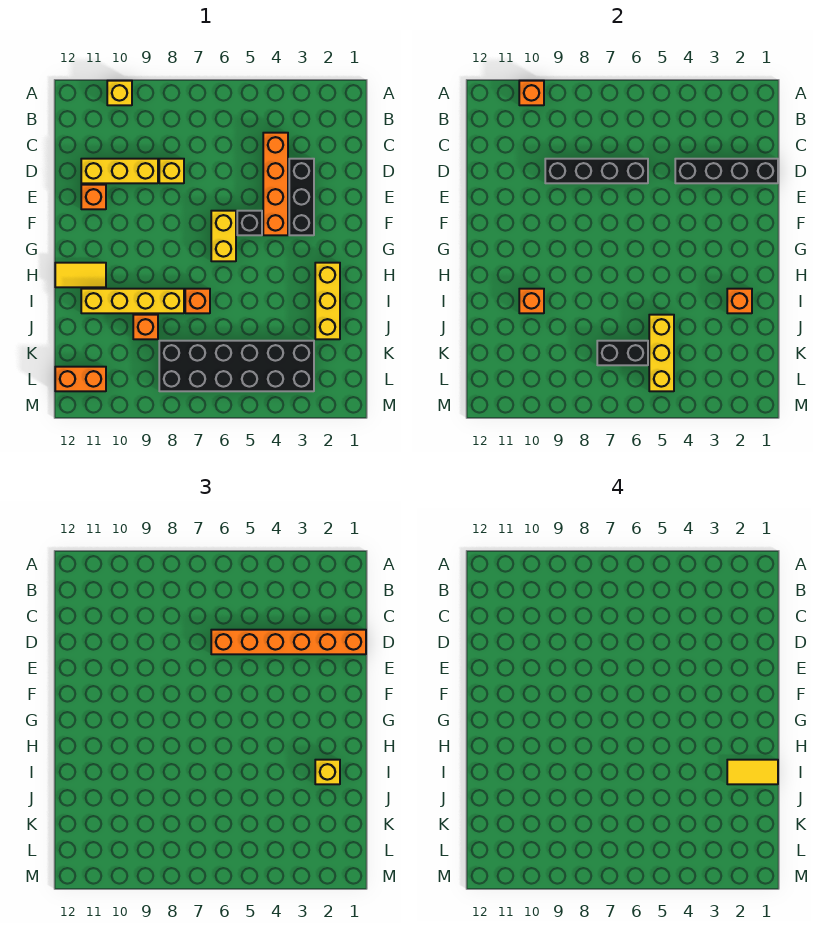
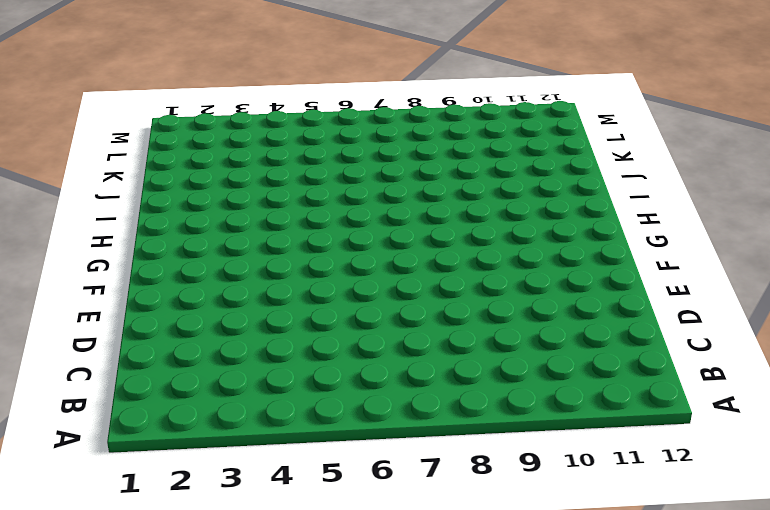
none -> yellow 1x1 brick [107,81,132,105]
none -> orange 1x4 brick [263,133,288,235]
none -> black 1x3 brick [289,159,314,235]

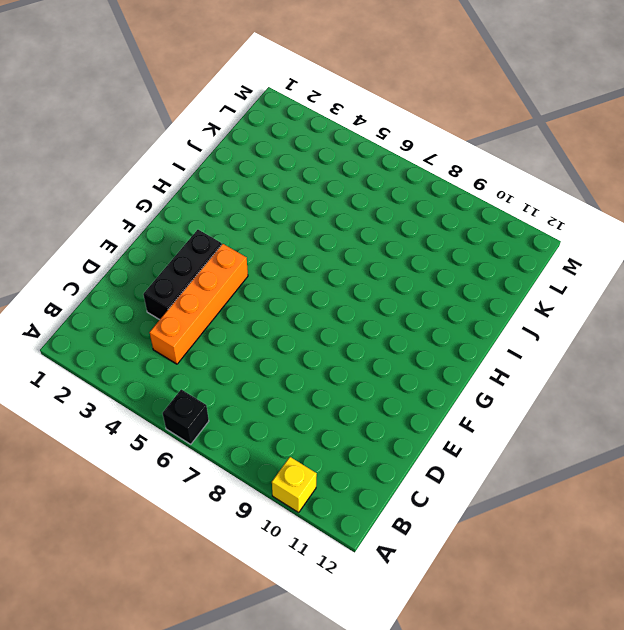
black 1x1 brick [163,389,209,444] -> black 1x1 brick moved to [237,211,262,235]
none -> yellow 1x1 brick [159,159,184,183]
none -> yellow 1x3 brick [81,159,158,183]
none -> orange 1x1 brick [81,185,106,209]

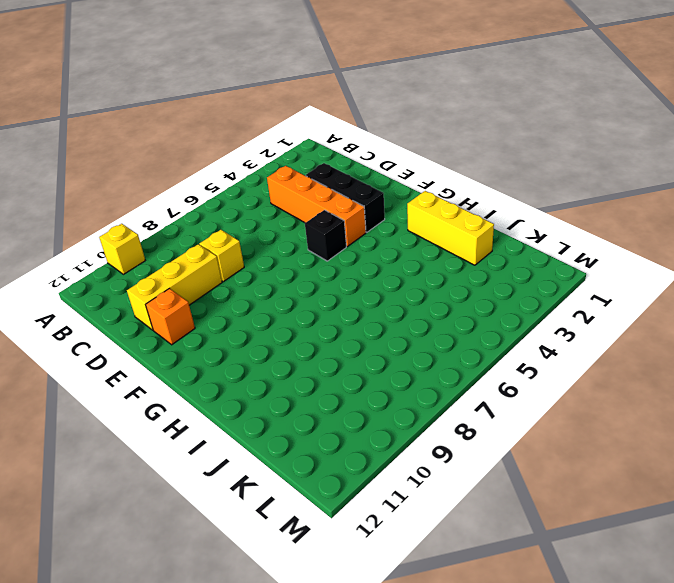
none -> yellow 1x2 brick [211,211,236,261]
none -> yellow 1x2 tile [55,263,106,287]
none -> orange 1x1 brick [185,289,210,313]

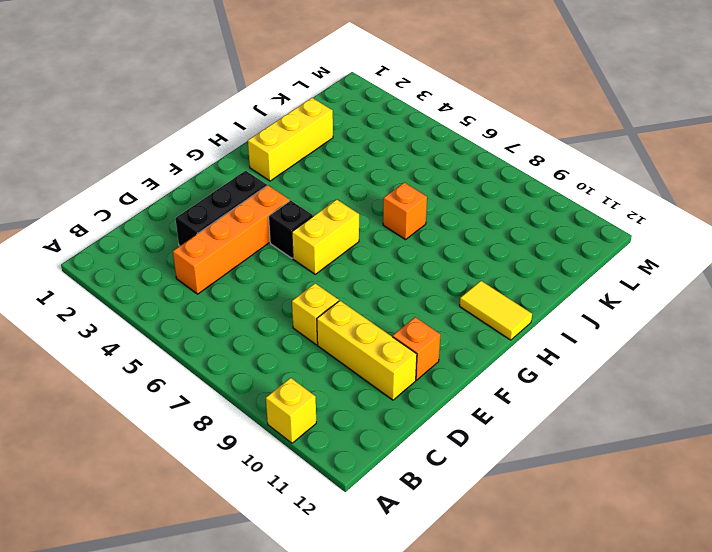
none -> yellow 1x4 brick [81,289,184,313]
none -> orange 1x1 brick [133,315,158,339]
none -> black 2x6 brick [159,341,314,391]

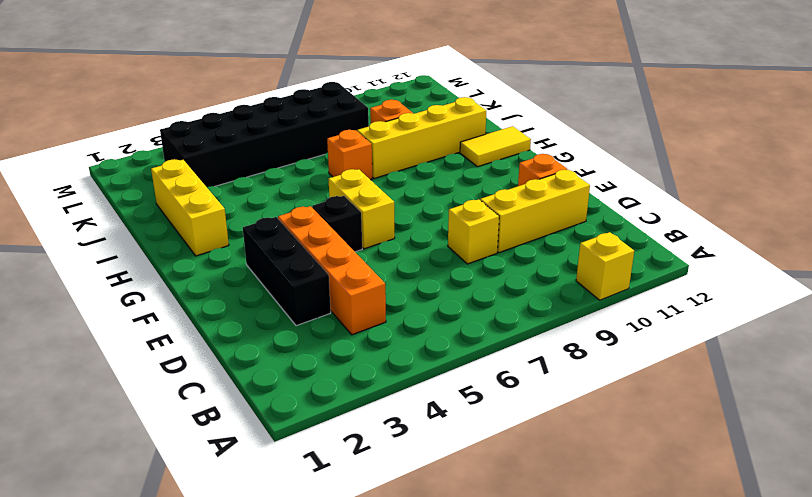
none -> orange 1x2 brick [55,367,106,391]
none -> orange 1x1 brick [519,81,544,105]
none -> black 1x4 brick [675,159,778,183]

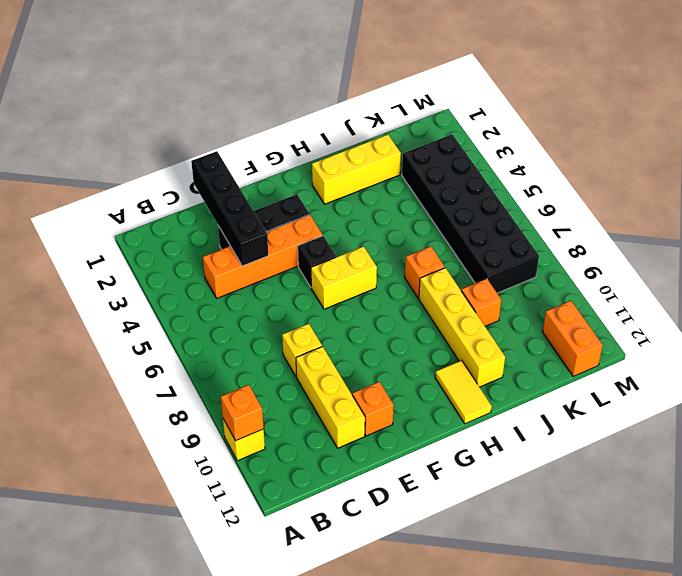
none -> black 1x4 brick [545,159,648,183]
none -> orange 1x1 brick [727,289,752,313]
none -> orange 1x1 brick [519,289,544,313]

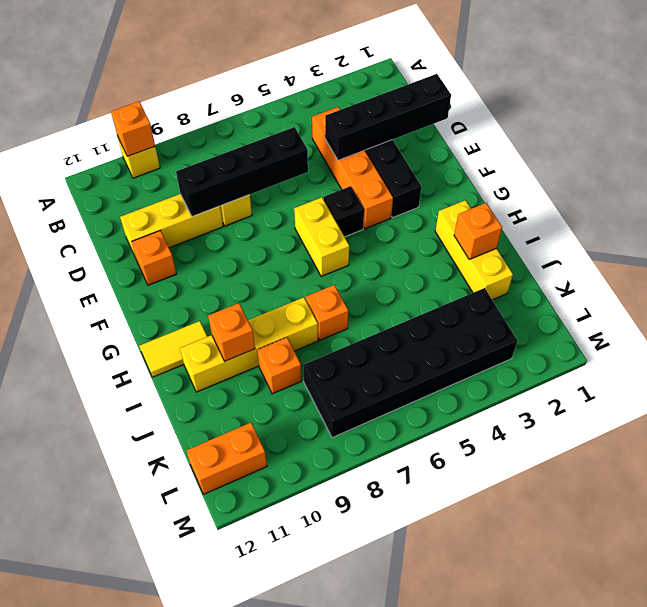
none -> yellow 1x3 brick [649,315,674,391]
none -> black 1x2 brick [597,341,648,365]
none -> orange 1x6 brick [211,630,366,654]

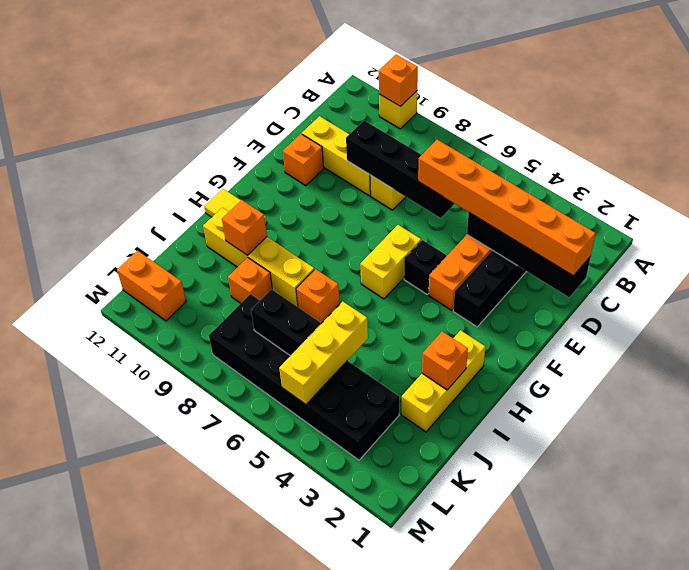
none -> yellow 1x1 brick [315,760,340,784]
none -> yellow 1x2 tile [727,760,778,784]

